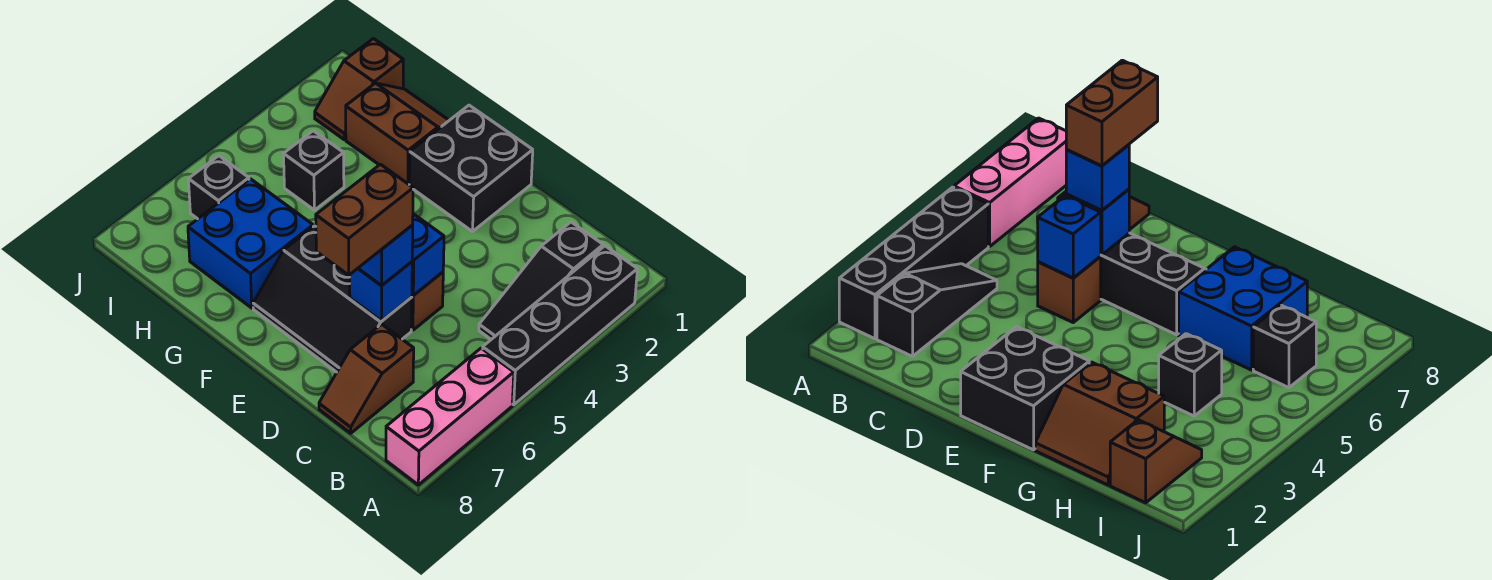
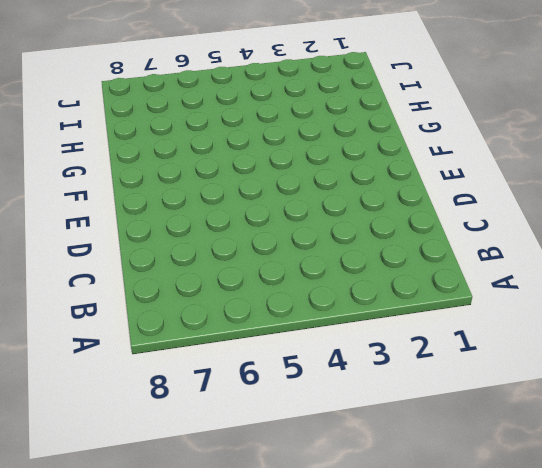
none -> black 1x4 brick [483,246,637,405]
none -> pink 1x3 brick [386,348,514,485]
none -> black 1x3 slope [479,222,603,339]

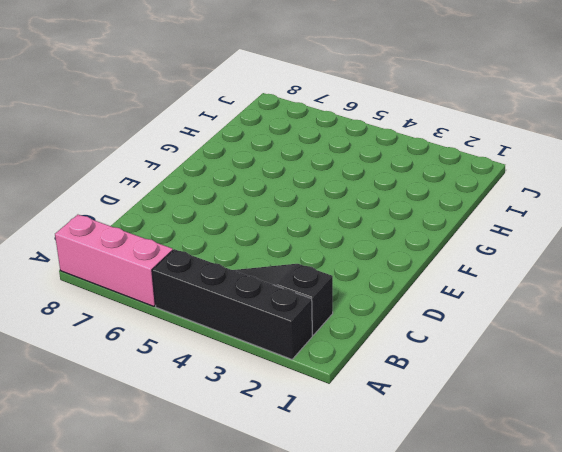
none -> brown 1x2 slope [319,324,414,433]
none -> brown 1x1 brick [411,272,443,330]
none -> black 2x3 slope [253,226,412,372]

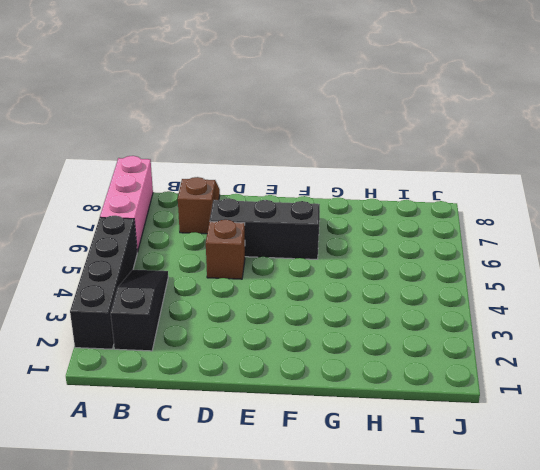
none -> black 2x2 brick [409,105,533,231]
none -> brown 2x2 slope [346,83,449,184]
none -> blue 2x2 brick [188,179,313,308]

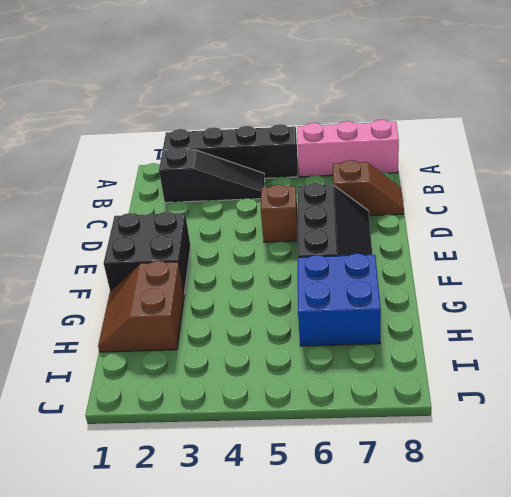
none -> black 1x1 brick [284,131,344,210]
none -> brown 1x2 slope [315,39,403,140]
none -> black 1x1 brick [189,156,249,219]

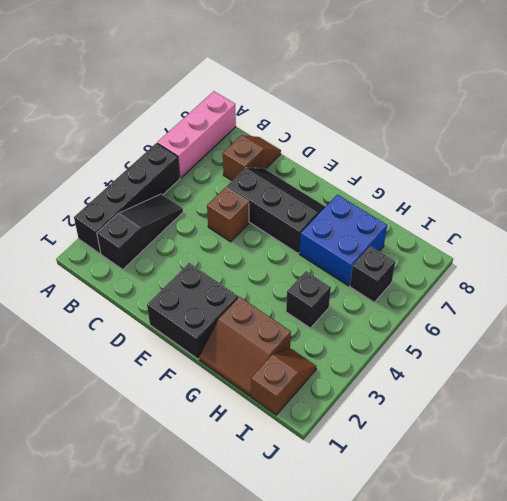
none -> blue 1x1 brick [412,214,444,295]
none -> blue 1x1 brick [350,262,412,321]
none -> blue 1x1 brick [358,225,413,286]

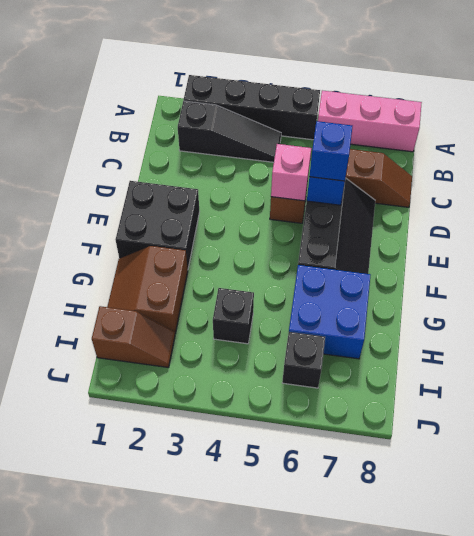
pink 1x1 brick [271,144,311,201] -> blue 1x1 brick [412,214,444,295]
none -> brown 1x2 brick [316,164,413,275]

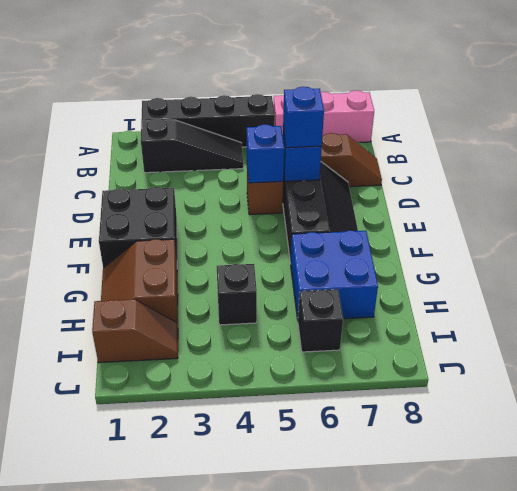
none -> brown 1x2 brick [316,164,413,275]

